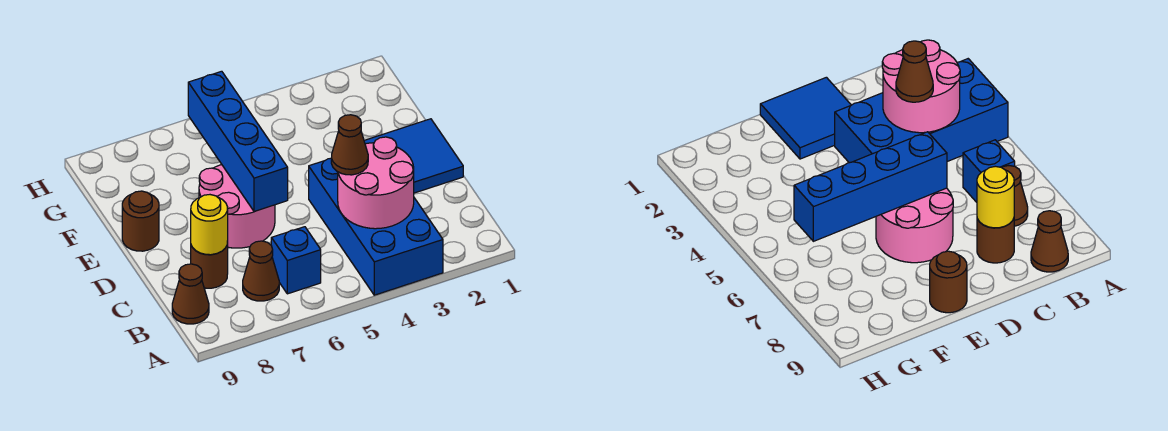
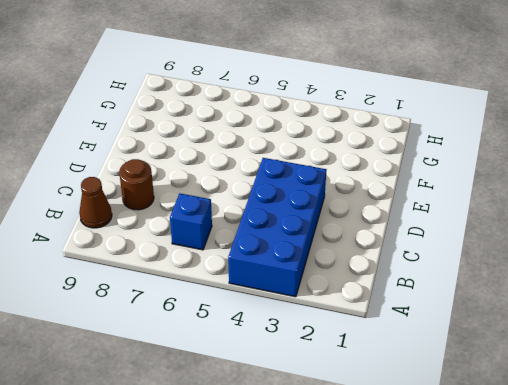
none -> brown 1x1 cone [243,241,279,301]
none -> blue 2x2 tile [364,119,463,193]
none -> pink 2x2 round brick [199,165,275,248]

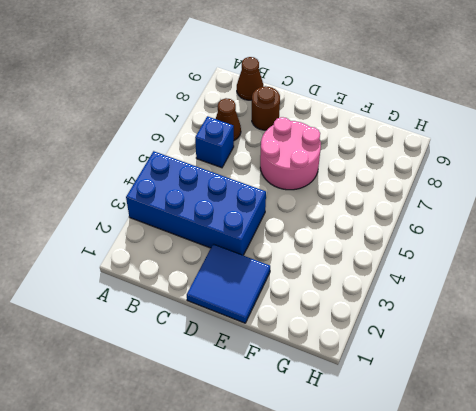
none -> brown 1x1 round brick [122,191,159,251]
none -> pink 2x2 round brick [338,137,414,229]
none -> yellow 1x1 round brick [191,195,228,255]

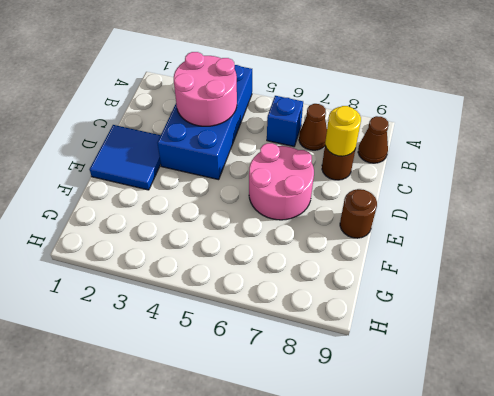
none -> blue 1x4 brick [188,71,288,212]
none -> brown 1x1 cone [331,115,368,175]

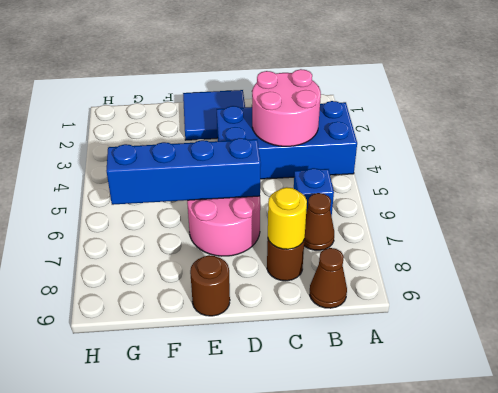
none -> brown 1x1 cone [331,115,368,175]

